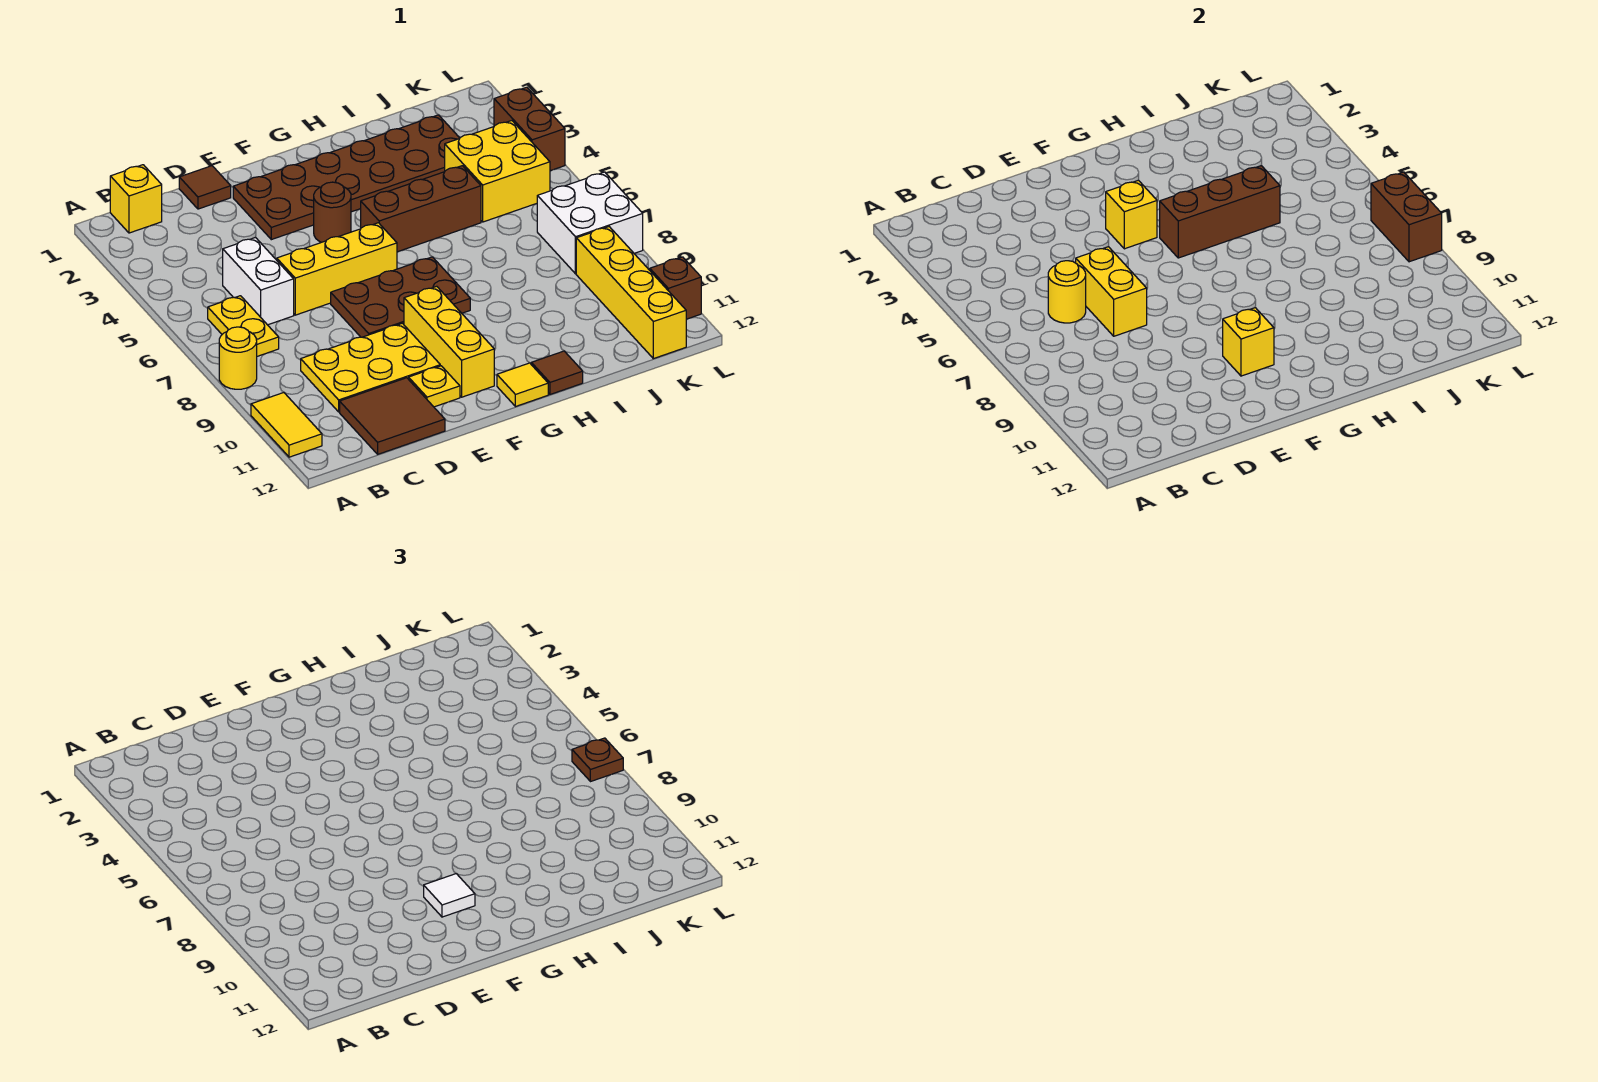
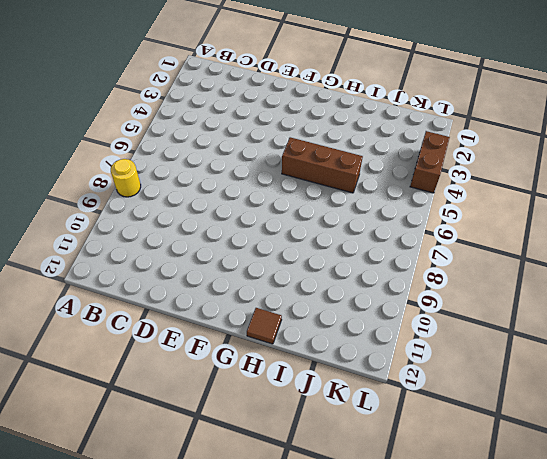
none -> yellow 1x2 tile [251,393,322,457]
none -> yellow 1x1 brick [110,165,162,233]
none -> yellow 1x2 plate [208,296,279,356]
none -> white 1x2 brick [223,237,294,325]

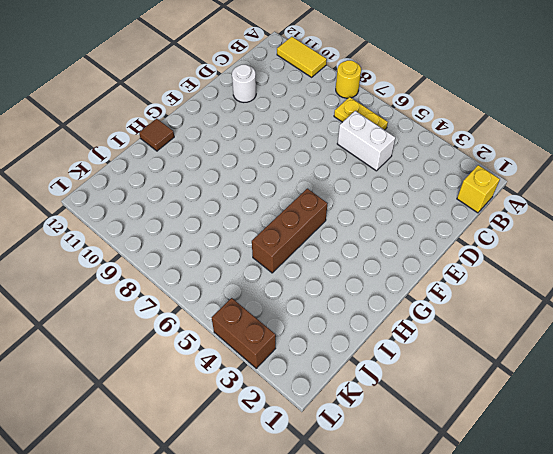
white 1x1 round brick [232,65,256,102] -> brown 2x2 tile [340,378,445,454]
none -> yellow 2x3 plate [301,323,440,412]
none -> brown 1x1 tile [179,166,231,209]
none -> yellow 1x3 brick [277,223,397,315]
none -> brown 2x6 plate [233,115,460,240]

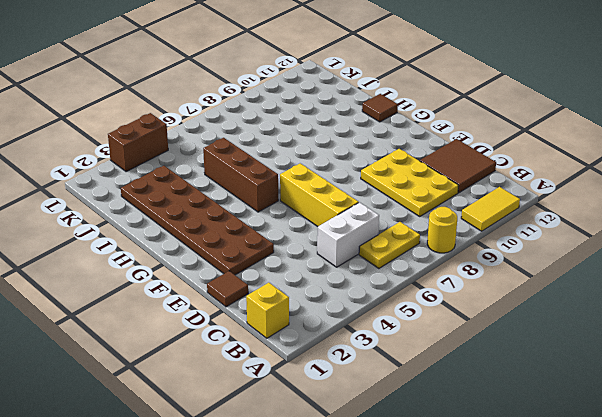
none -> brown 2x3 plate [331,257,470,337]
none -> yellow 1x1 plate [409,366,460,407]
none -> brown 1x1 round brick [314,182,351,242]
none -> yellow 1x3 brick [404,286,494,397]

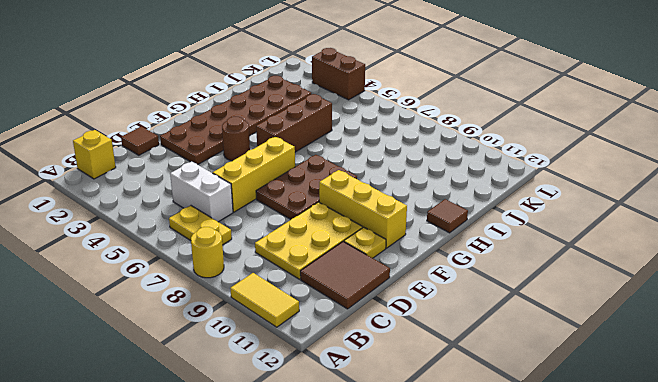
none -> yellow 1x1 tile [497,363,548,407]
none -> yellow 2x2 brick [445,121,550,222]
none -> white 2x2 brick [537,172,643,274]
none -> yellow 1x4 brick [576,227,686,359]

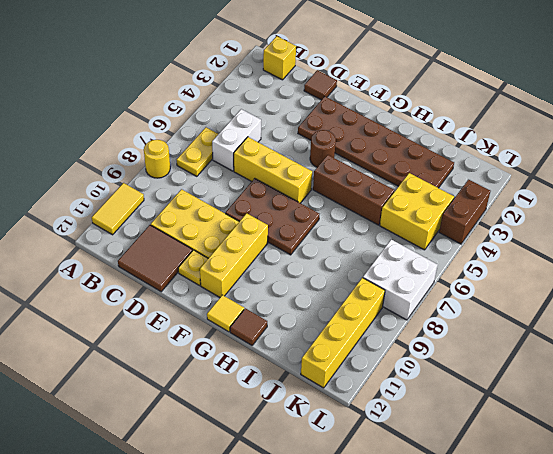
none -> brown 1x1 brick [650,257,701,319]
none -> yellow 1x1 round brick [1048,261,1086,323]
none -> yellow 1x2 brick [1076,247,1147,336]
none -> yellow 1x1 brick [1106,180,1157,249]

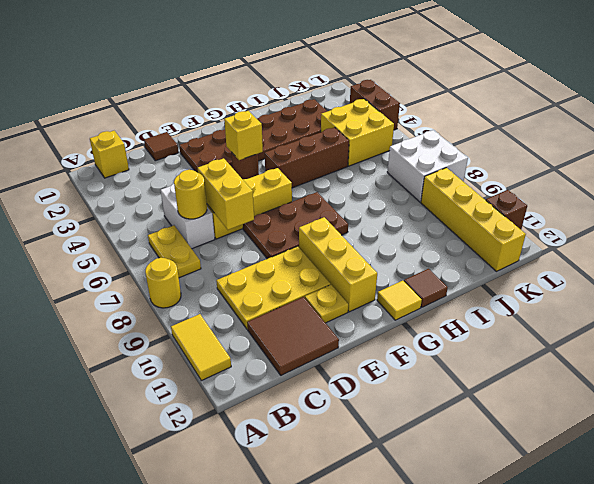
none -> yellow 1x1 brick [1223,308,1274,376]
none -> brown 1x3 brick [1160,166,1280,258]
none -> brown 1x2 brick [1371,172,1442,262]
none -> white 1x1 tile [424,874,475,917]

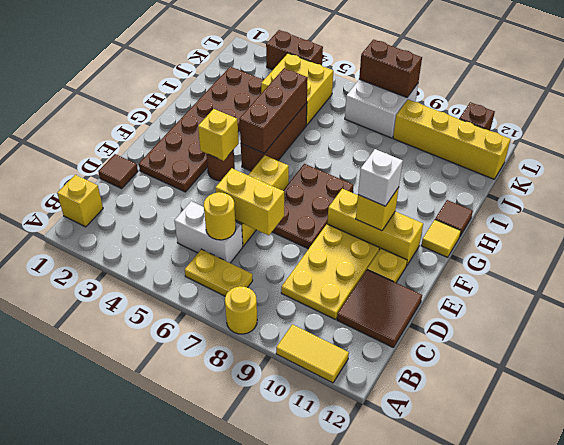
white 1x1 brick [358,149,403,206] -> white 1x1 tile [424,874,475,917]
none -> brown 1x1 plate [572,738,623,782]

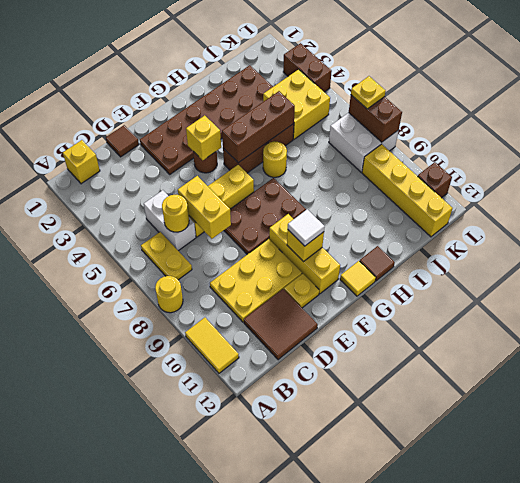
yellow 1x1 round brick [263,141,287,177] -> none
yellow 1x1 plate [351,76,386,109] -> brown 1x1 plate [572,738,623,782]

